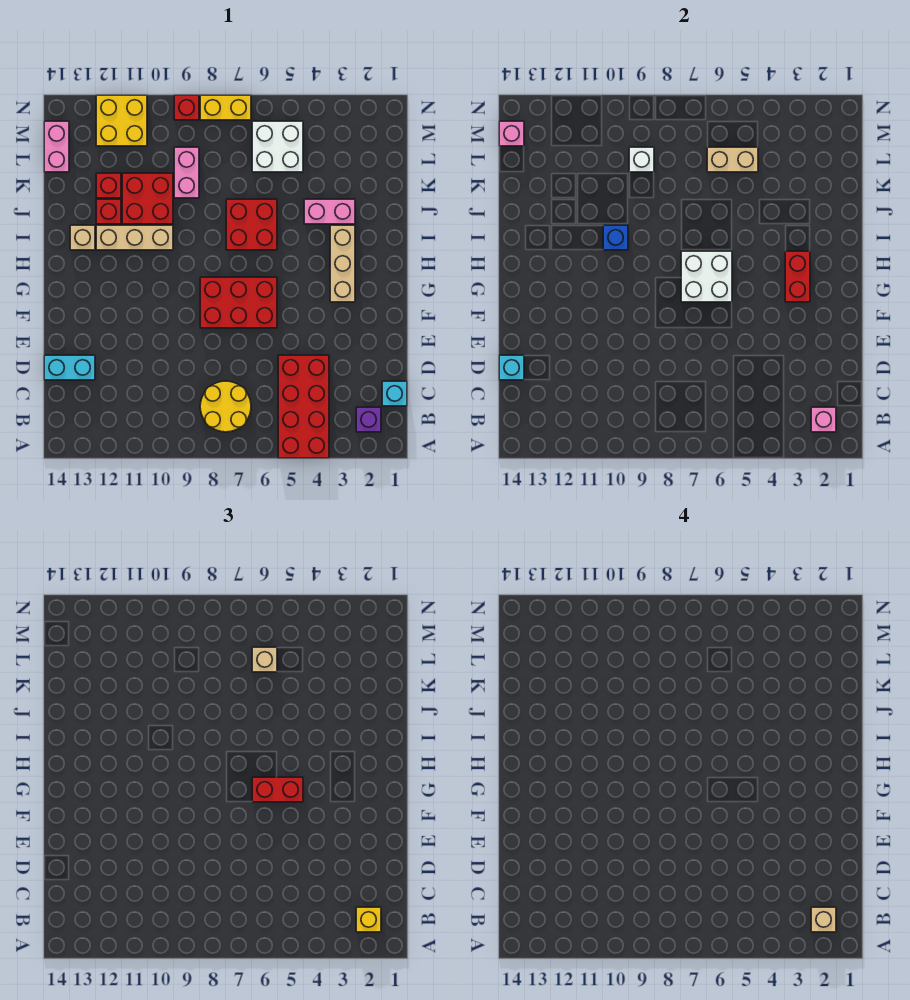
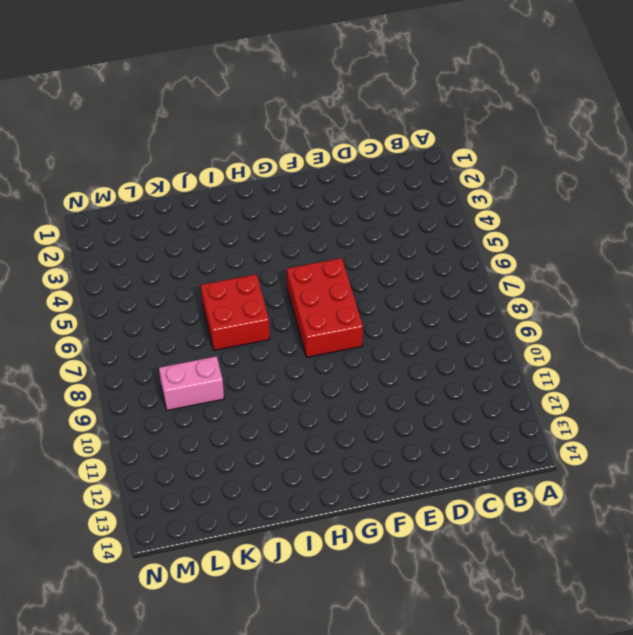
none -> red 2x4 brick [278,355,329,458]
none -> purple 1x1 brick [356,407,381,432]
none -> yellow 2x2 round brick [200,381,251,432]
none -> cyan 1x1 brick [382,381,407,406]

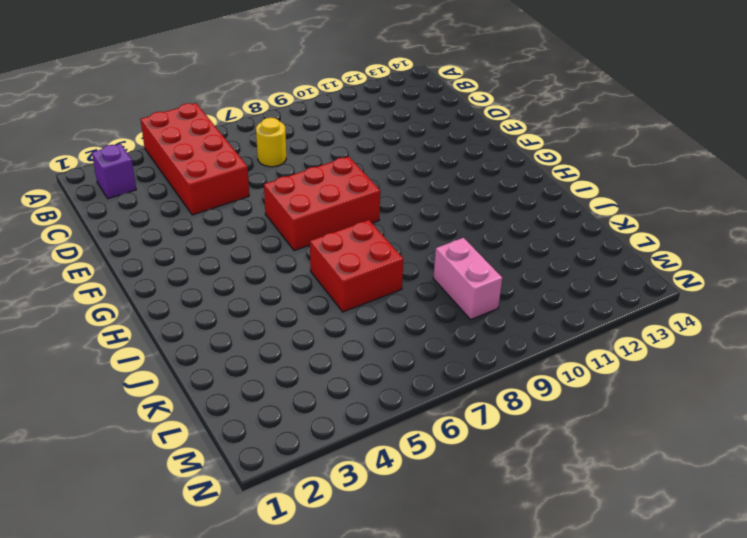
yellow 1x1 round brick [256,118,286,167] -> yellow 2x2 round brick [200,381,251,432]
none -> cyan 1x1 brick [382,381,407,406]
none -> cyan 1x2 brick [44,355,95,380]
none -> tan 1x3 brick [330,225,355,302]
none -> tan 1x3 brick [96,225,173,250]

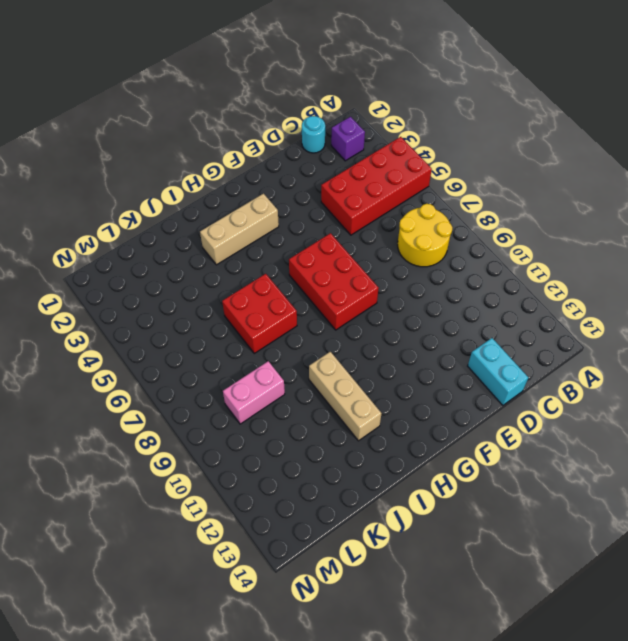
cyan 1x1 round brick [302,116,325,153] -> cyan 1x1 brick [382,381,407,406]
none -> tan 1x1 brick [70,225,95,250]
none -> pink 1x2 brick [304,199,355,224]
none -> red 2x2 brick [122,173,173,224]
none -> red 1x1 brick [96,199,121,224]

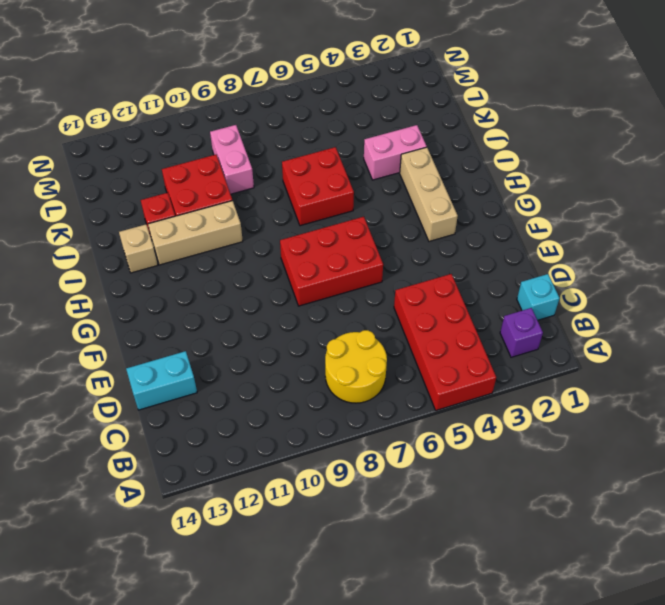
none -> red 1x1 brick [96,173,121,198]
none -> white 2x2 brick [252,121,303,172]
none -> pink 1x2 brick [44,121,69,172]
none -> yellow 2x2 brick [96,95,147,146]

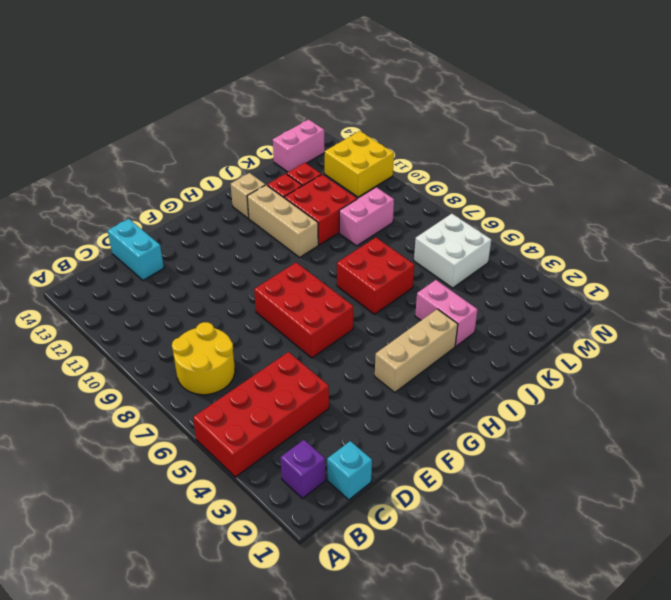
none -> yellow 1x2 brick [200,95,251,120]
none -> red 1x1 brick [174,95,199,120]
none -> pink 1x1 brick [811,407,836,432]
none -> cyan 1x1 brick [499,355,524,380]

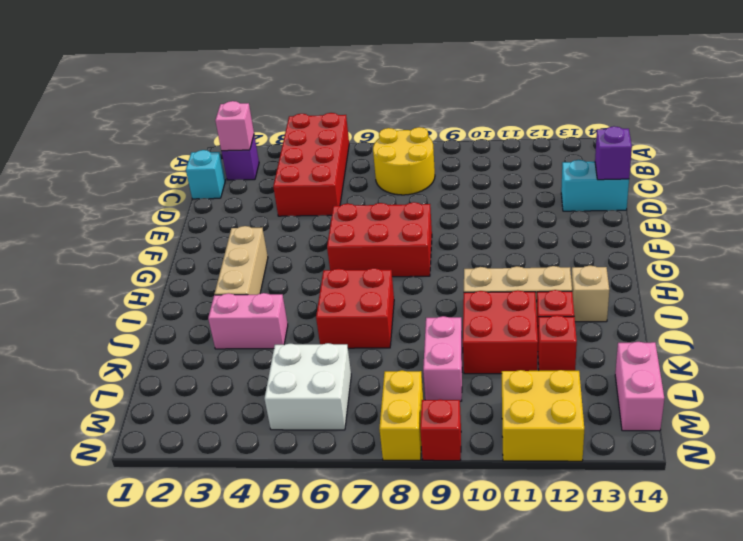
purple 1x1 brick [595,126,632,180] -> cyan 1x1 brick [499,355,524,380]
yellow 1x2 brick [379,370,423,460] -> yellow 1x2 brick turned to [200,95,251,120]
none -> red 1x2 brick [785,251,810,302]
none -> white 2x2 brick [681,251,732,302]
none -> blue 1x1 brick [603,225,628,250]
none -> tan 1x2 brick [707,147,758,172]

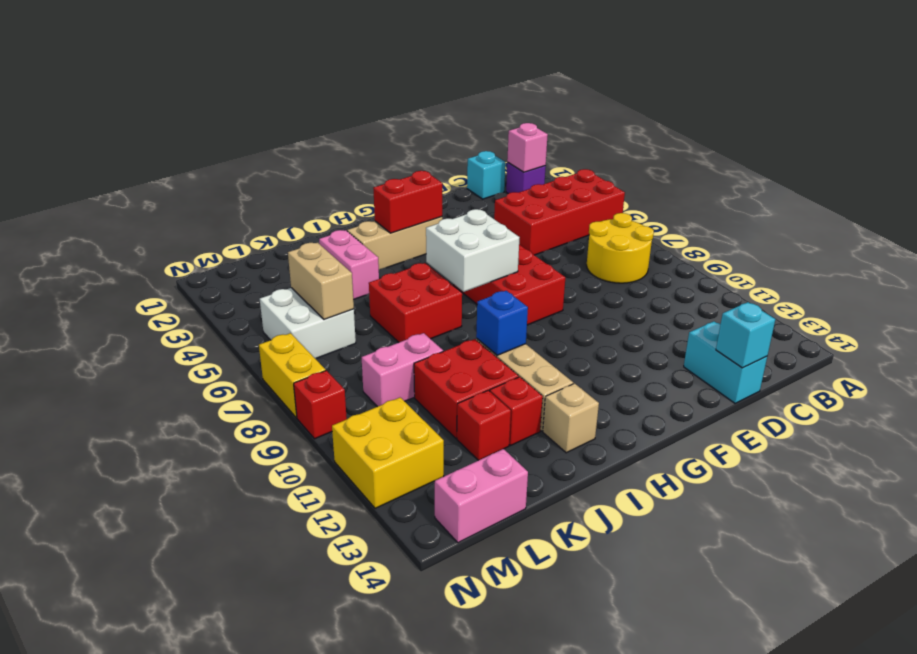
none -> white 1x1 brick [629,147,654,172]
none -> pink 1x1 brick [499,121,524,146]
none -> yellow 1x1 brick [356,907,381,932]
none -> red 1x2 brick [252,777,303,802]

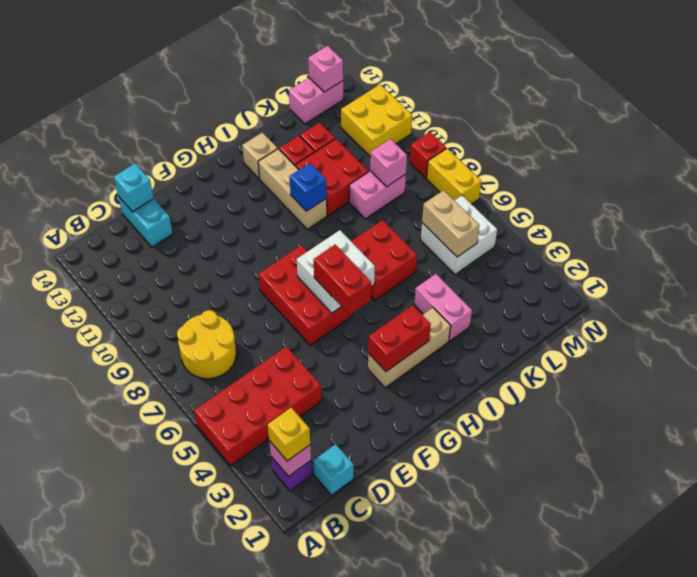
pink 1x1 brick [370,139,407,187] -> white 1x1 brick [629,147,654,172]
none -> tan 1x1 brick [252,647,277,672]
none -> tan 1x1 brick [811,907,836,932]

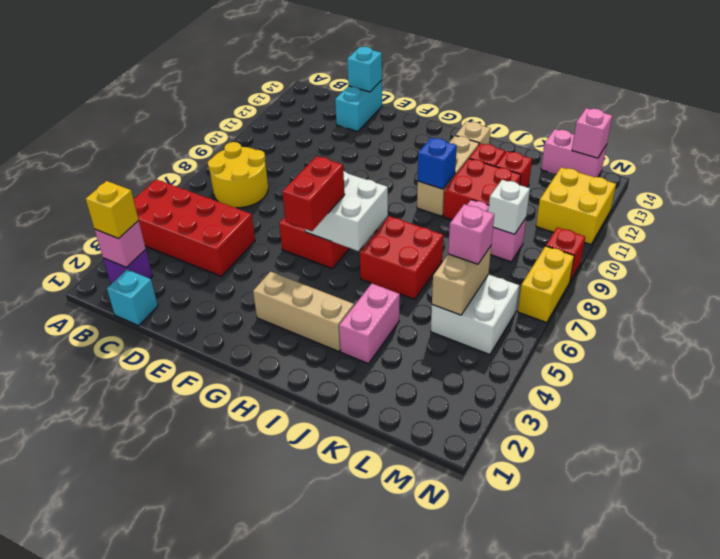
pink 1x1 brick [448,204,494,264] -> tan 1x1 brick [252,647,277,672]
none -> red 1x2 brick [785,251,810,302]
none -> tan 1x1 brick [811,907,836,932]

